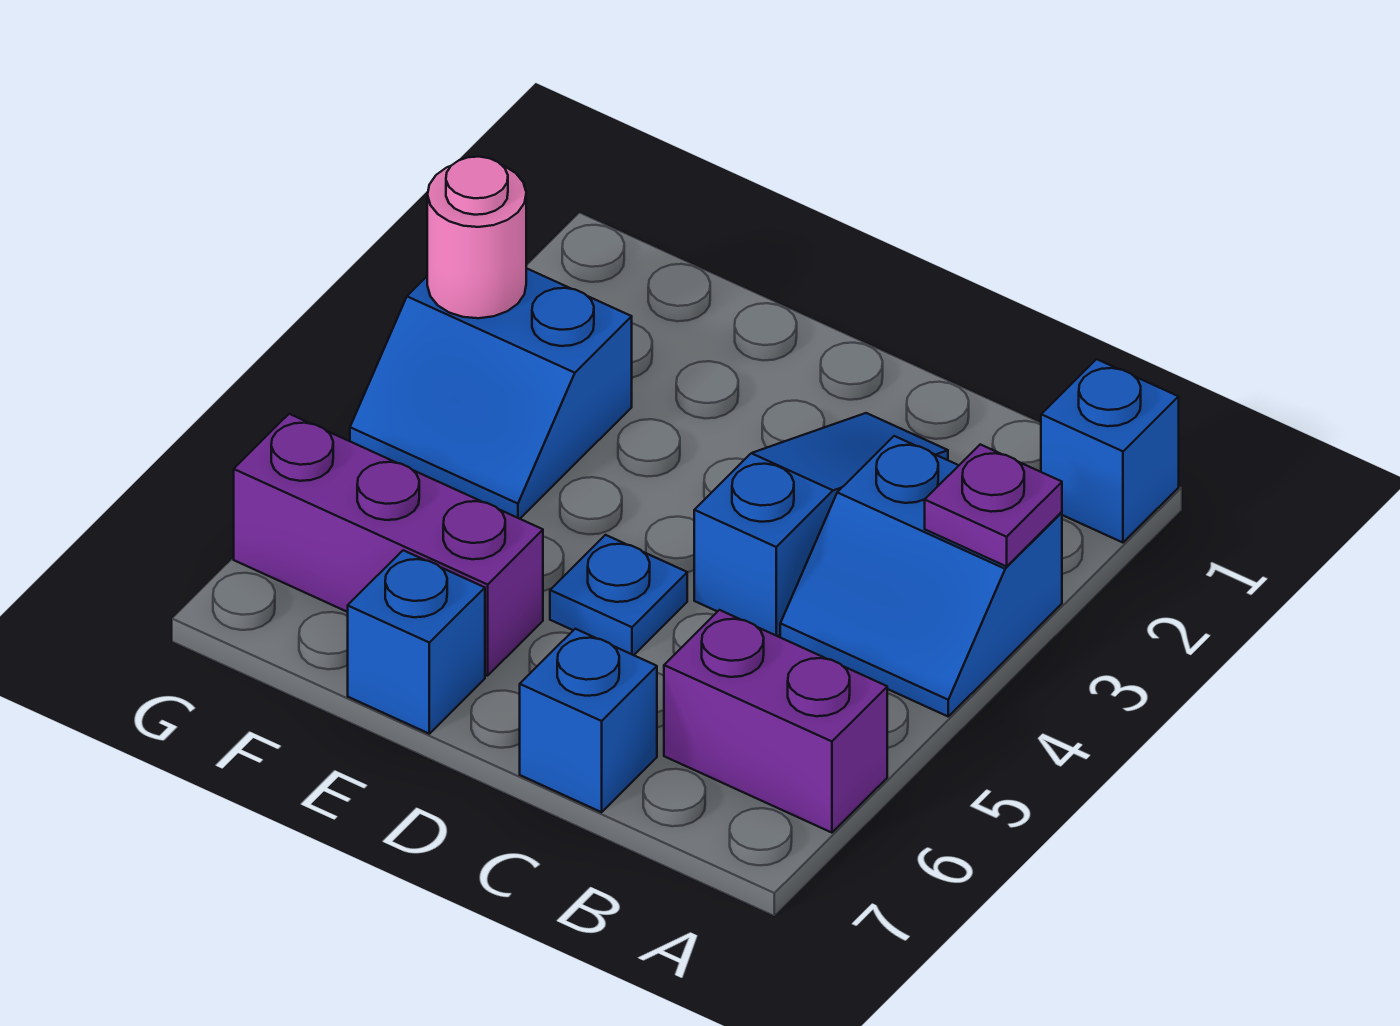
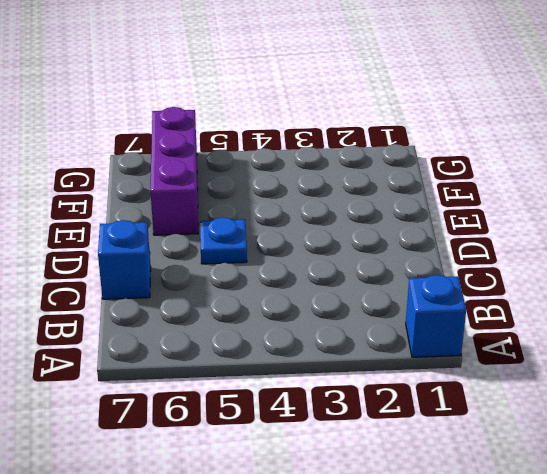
none -> blue 2x2 slope [780,436,1062,716]
none -> purple 1x2 brick [664,610,887,833]

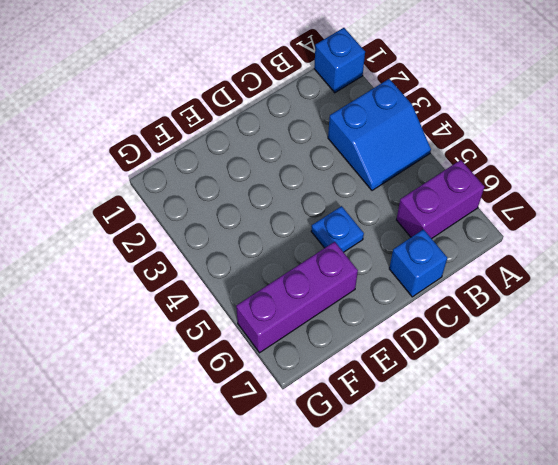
none -> blue 1x3 slope [694,413,948,636]
none -> blue 1x1 brick [348,550,485,734]

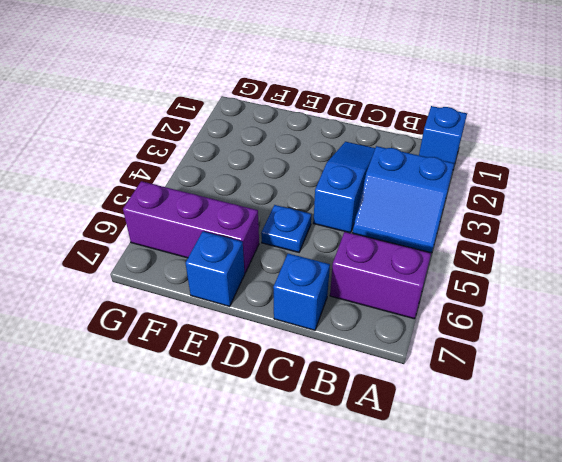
none -> blue 2x2 slope [350,268,632,519]
none -> purple 1x1 plate [925,444,1062,566]

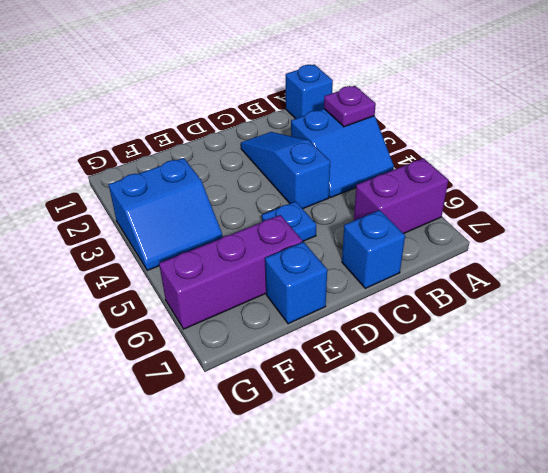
none -> pink 1x1 round brick [427,157,526,318]

